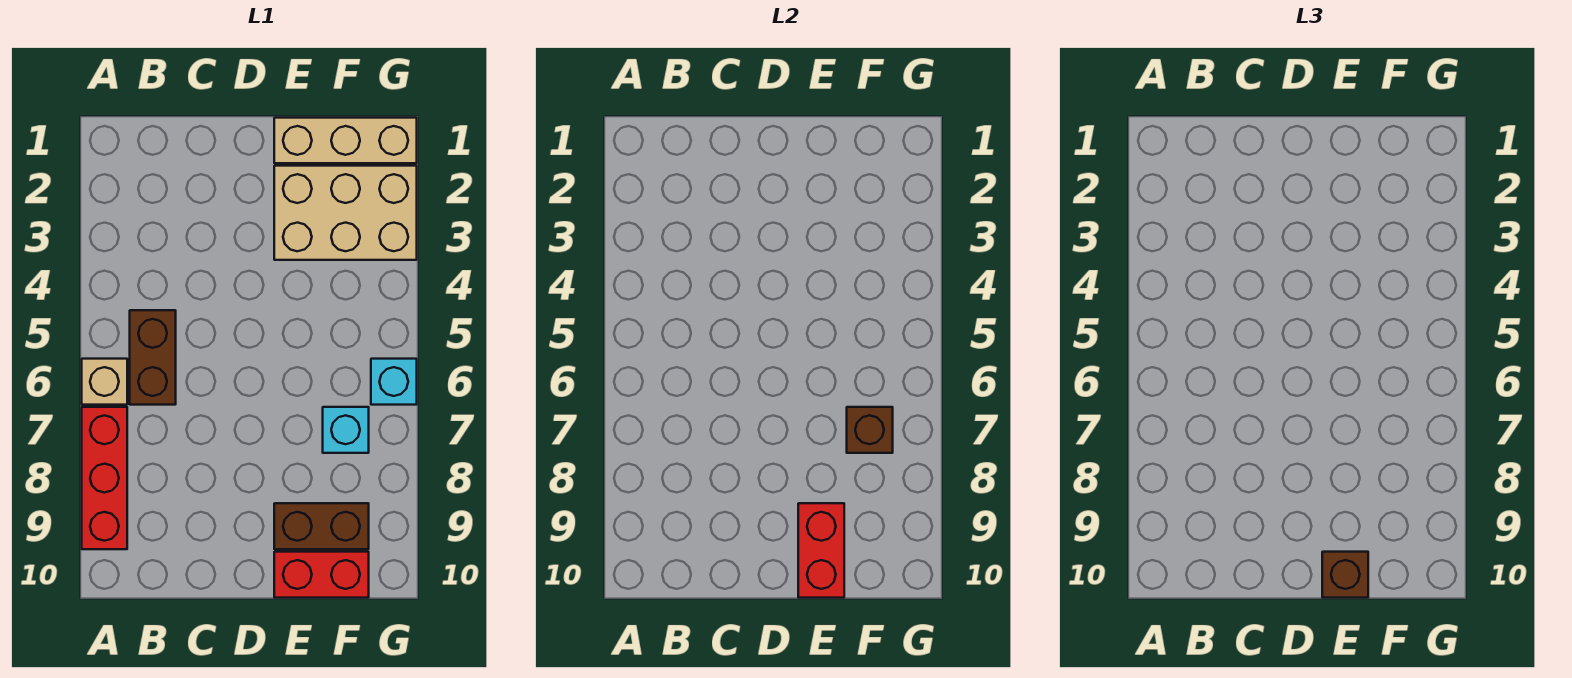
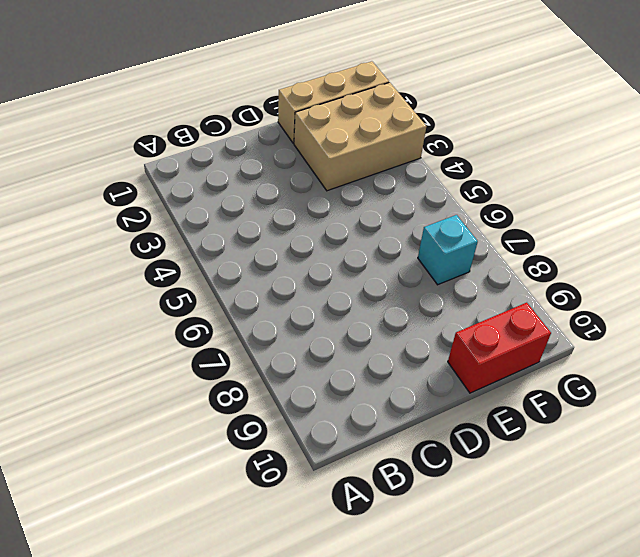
none -> tan 1x1 brick [82,359,127,405]
none -> red 1x3 brick [82,407,127,549]
none -> brown 1x2 brick [130,310,176,405]

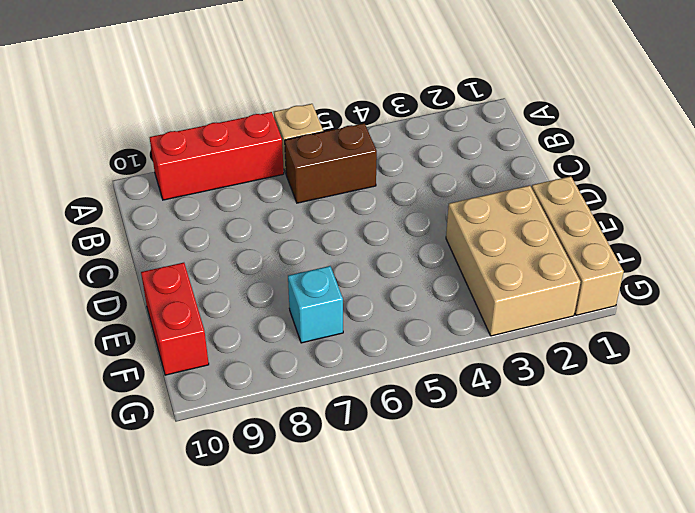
none -> brown 1x2 brick [274,503,369,549]
none -> cyan 1x1 brick [371,359,417,405]
none -> red 1x2 brick [798,503,844,598]

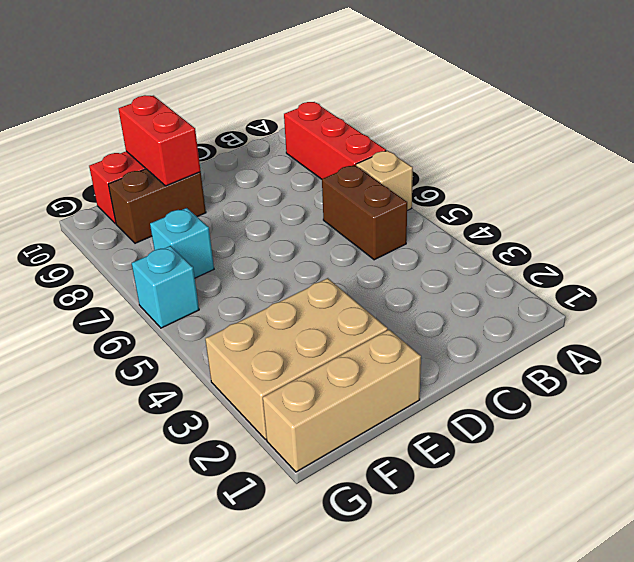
none -> brown 1x1 brick [847,407,893,453]
none -> brown 1x1 brick [1322,552,1368,598]

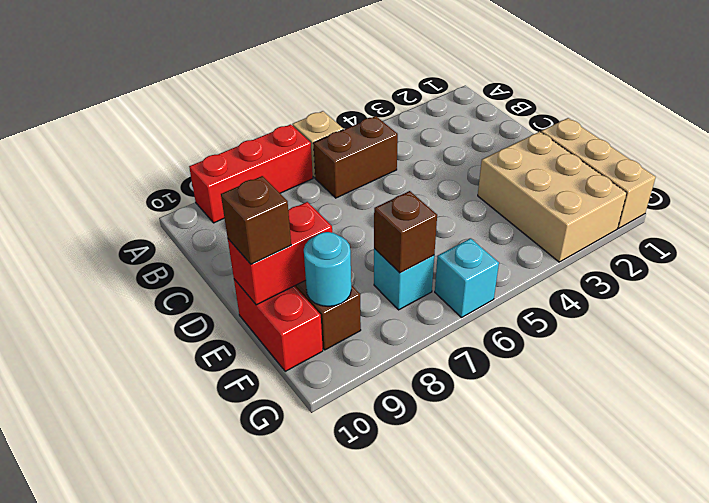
cyan 1x1 round brick [304,232,351,306] -> none

